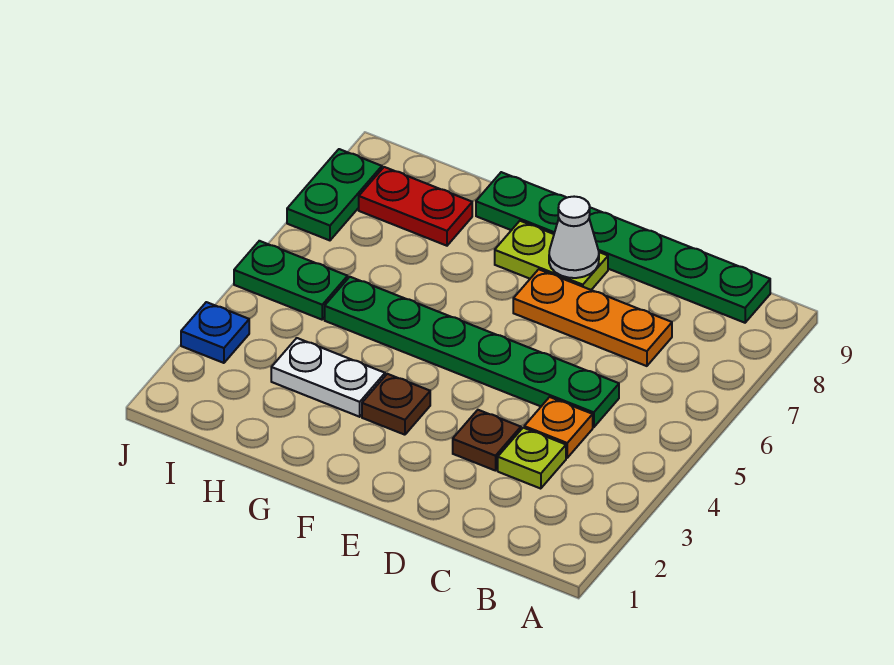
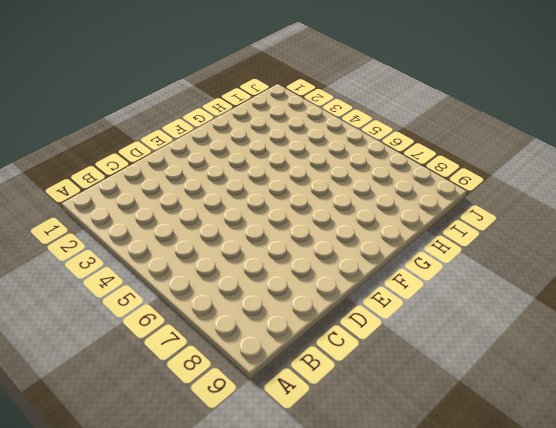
none -> green 1x6 plate [476,172,770,323]
none -> lime 1x1 plate [498,428,566,489]
none -> orange 1x1 plate [524,397,593,458]

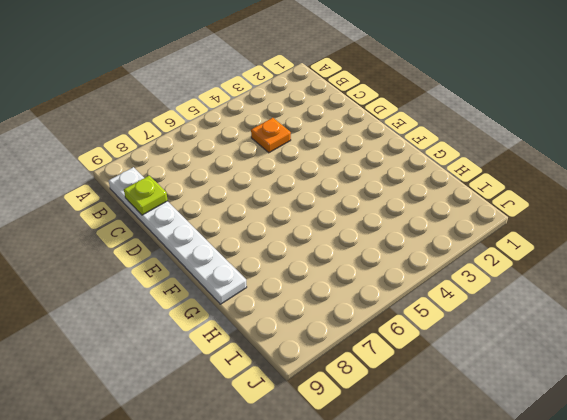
white 1x6 plate [109,167,247,304] -> green 1x6 plate [476,172,770,323]
lime 1x1 plate [124,176,168,215] -> lime 1x1 plate moved to [498,428,566,489]
none -> green 1x6 plate [325,277,619,427]
none -> orange 1x3 plate [513,269,672,366]
none -> brown 1x1 plate [453,410,521,471]

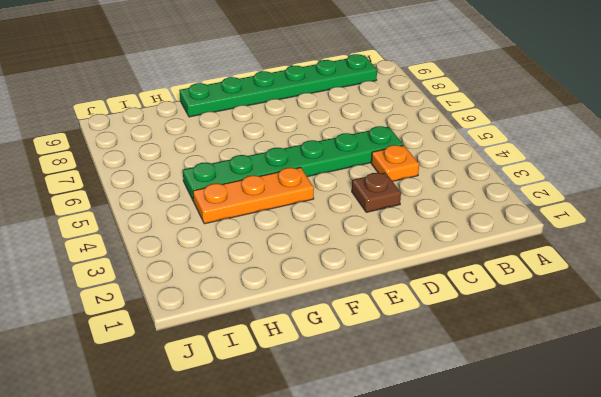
orange 1x3 plate [193,167,314,224] -> orange 1x3 plate moved to [513,269,672,366]
none -> lime 1x1 plate [498,428,566,489]
none -> lime 1x2 plate [495,221,608,290]
none -> brown 1x1 plate [362,374,430,435]

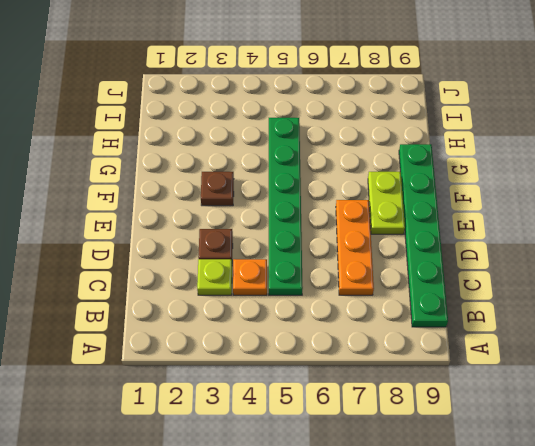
none -> white 1x2 plate [271,338,385,417]
none -> red 1x2 plate [359,167,472,246]
none -> green 1x2 plate [234,241,348,320]

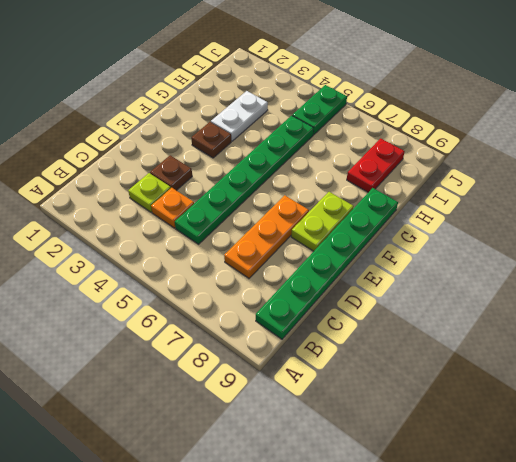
none -> blue 1x1 plate [181,302,249,363]
none -> green 1x2 plate [287,149,382,240]
none -> white 1x1 cone [549,197,599,278]

